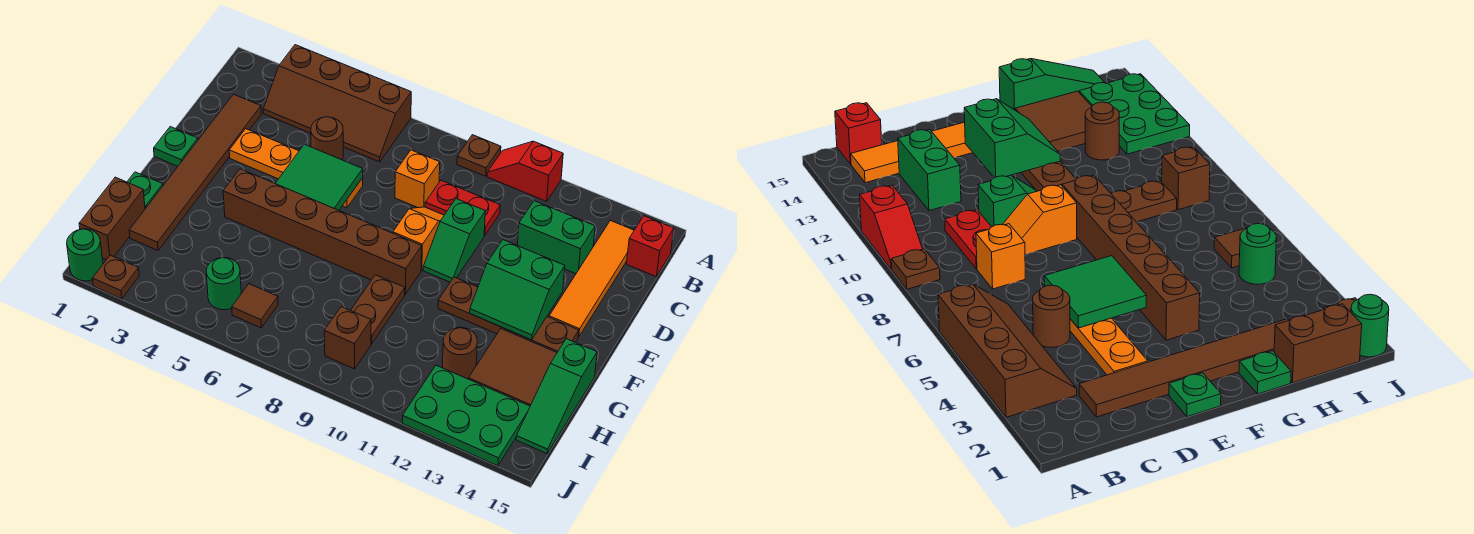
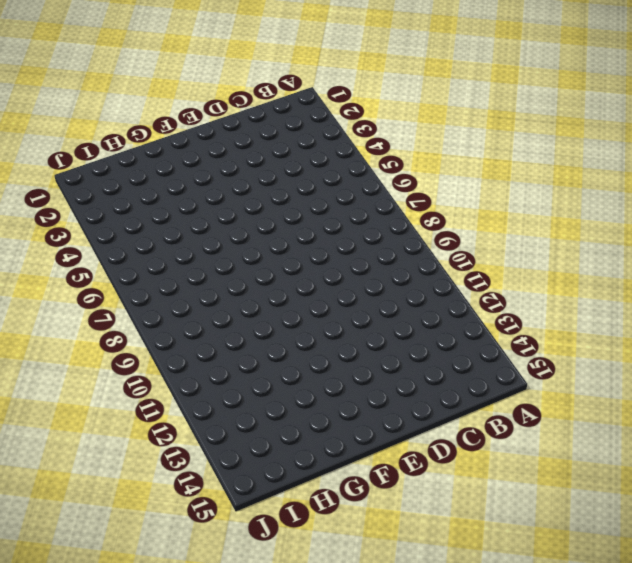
none -> brown 2x4 slope [263,45,411,162]
none -> brown 1x1 plate [457,135,501,176]
none -> red 1x2 slope [487,141,563,201]
none -> orange 1x4 tile [549,220,634,337]

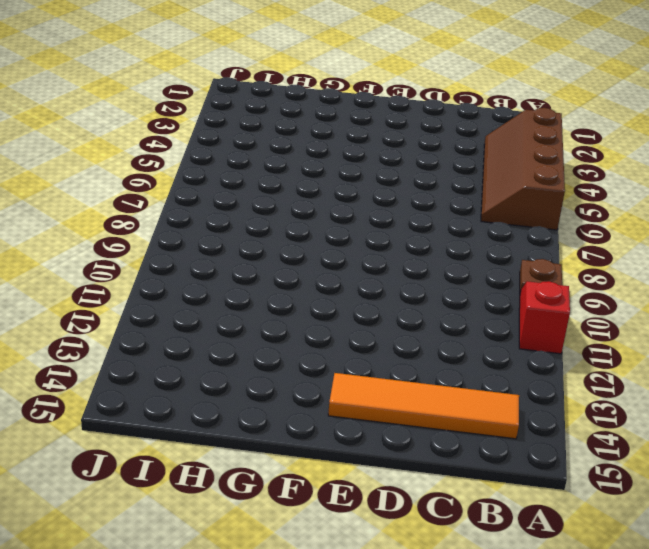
none -> red 1x1 brick [626,216,674,277]
none -> brown 1x6 tile [129,94,261,250]
none -> brown 1x1 round brick [311,117,343,160]
none -> orange 1x1 brick [395,150,440,208]

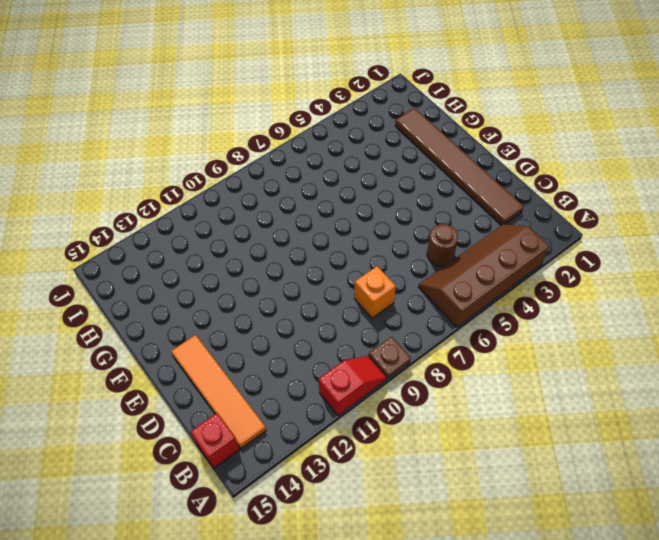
none -> red 1x2 plate [425,180,500,235]
none -> green 1x2 brick [518,201,595,274]
none -> orange 1x4 plate [229,129,363,208]
none -> orange 1x2 slope [393,207,444,270]

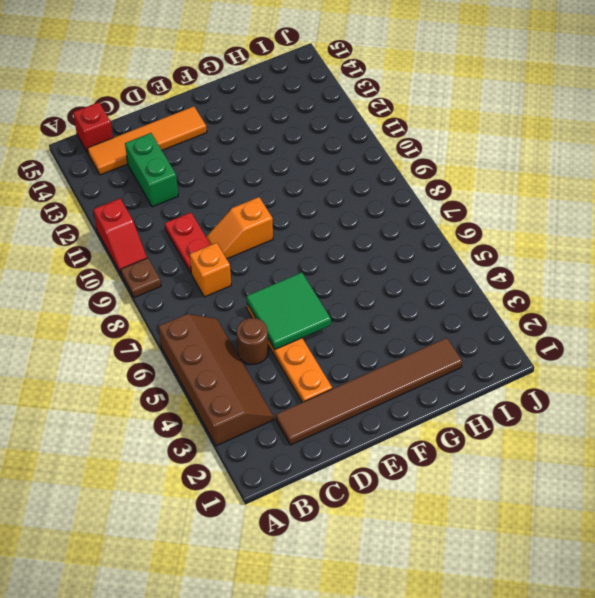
none -> green 1x2 slope [423,199,485,282]
none -> green 1x1 plate [154,127,198,166]
none -> brown 1x6 brick [223,169,422,294]
none -> brown 1x4 plate [438,277,579,352]

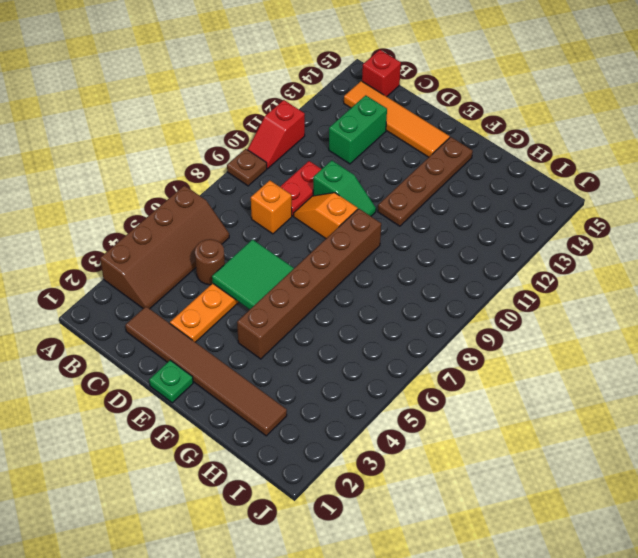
none -> green 1x1 plate [127,172,163,209]
none -> brown 1x2 plate [351,275,405,344]
none -> brown 2x2 tile [469,329,557,406]
none -> green 1x3 slope [516,339,597,454]

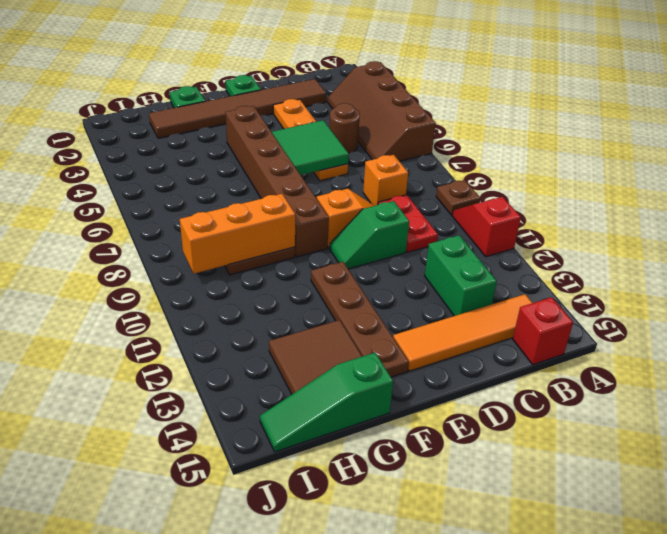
orange 1x3 brick [180,194,295,274] -> none
none -> brown 1x2 brick [79,177,145,260]
none -> brown 1x1 round brick [443,327,477,379]
none -> green 1x1 round brick [206,258,241,310]
none -> brown 1x1 tile [232,284,278,328]

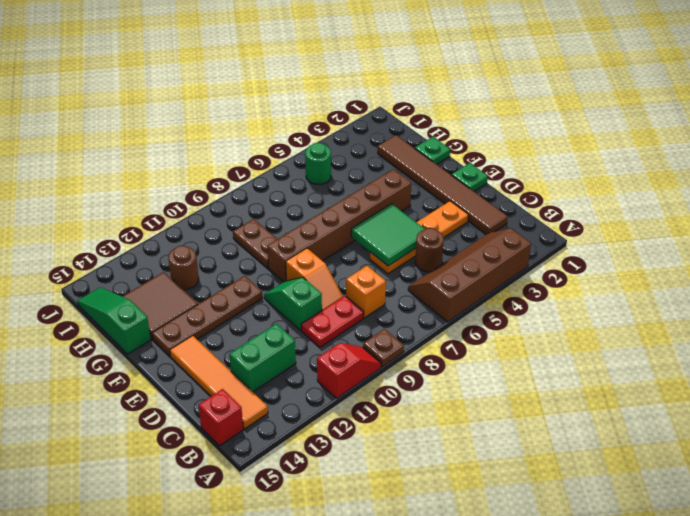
none -> brown 1x2 brick [79,177,145,260]
none -> brown 1x1 tile [232,284,278,328]
none -> brown 1x1 brick [324,307,371,369]
none -> green 2x3 plate [402,365,530,466]

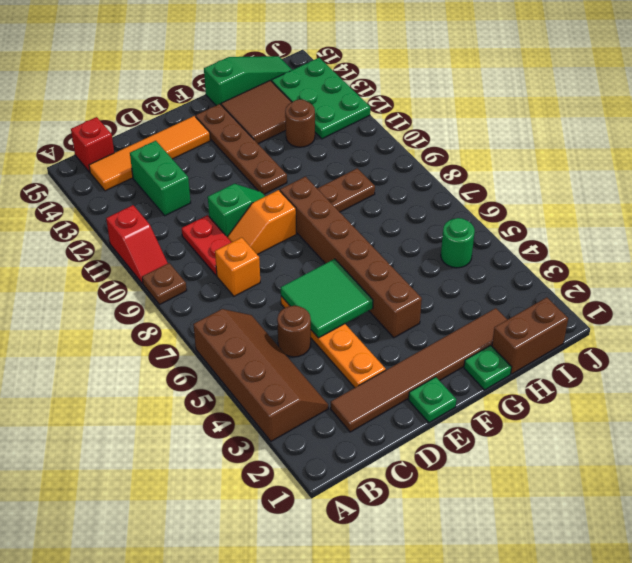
none -> brown 1x1 tile [232,284,278,328]
none -> brown 1x1 brick [324,307,371,369]
none -> green 1x1 round brick [67,229,103,281]
none -> brown 1x1 plate [92,255,139,299]

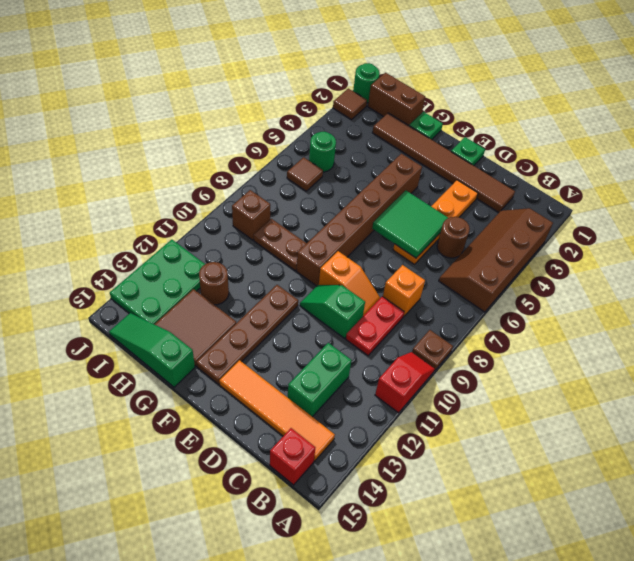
brown 1x1 tile [333,89,367,120] -> brown 1x1 plate [92,255,139,299]
none -> green 2x2 slope [470,240,565,340]

